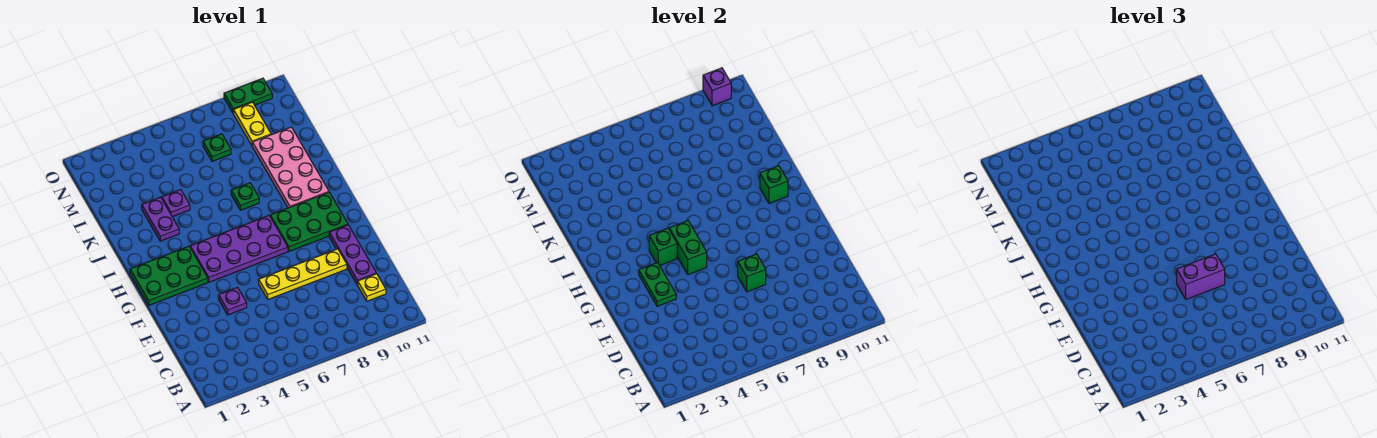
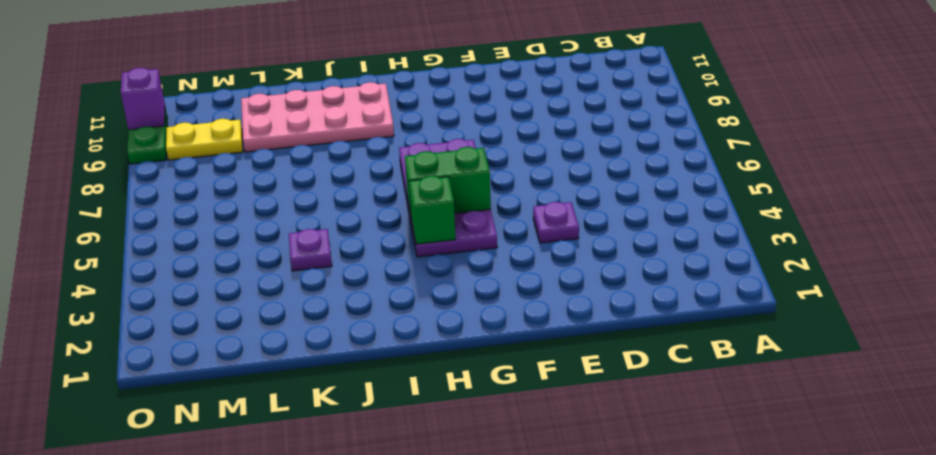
none -> yellow 1x1 plate [358,274,386,301]
none -> purple 1x3 plate [329,225,376,285]
none -> yellow 1x4 plate [259,249,347,299]

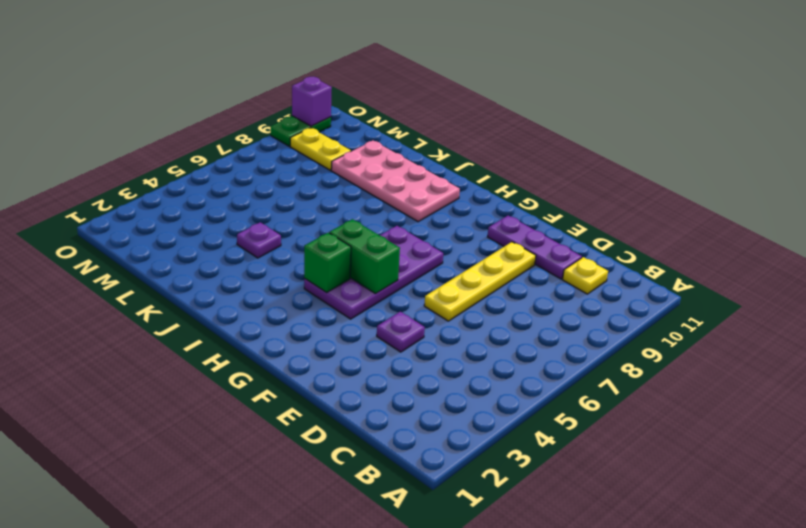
none -> green 2x3 plate [130,246,208,305]
none -> green 2x3 plate [270,192,348,251]
none -> purple 1x2 plate [142,197,179,241]

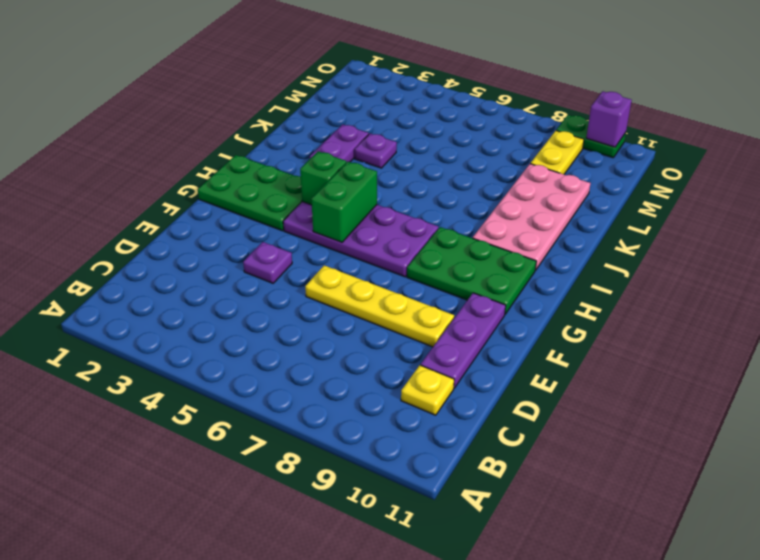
none -> green 1x1 plate [231,183,259,210]
none -> green 1x1 plate [203,134,231,161]
none -> green 1x1 brick [738,254,766,292]

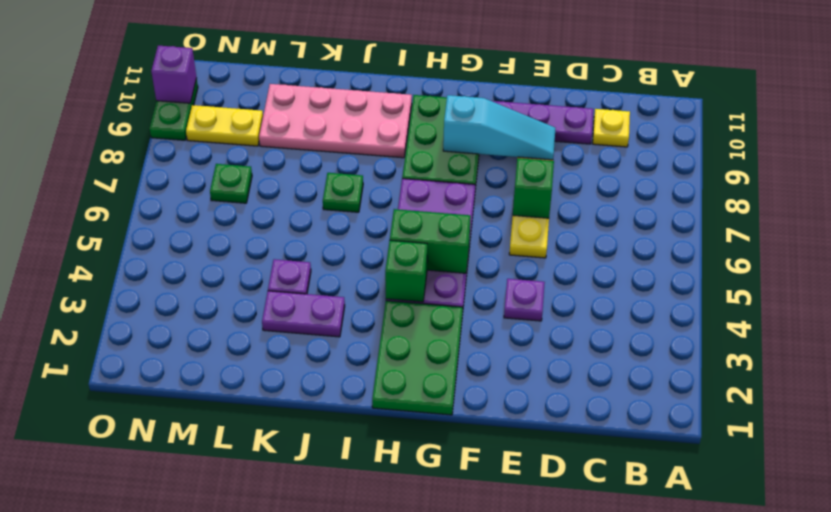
cyan 1x3 slope [443,95,555,160] -> none
none -> green 1x2 plate [639,263,676,306]
none -> green 1x1 brick [760,166,788,203]
none -> purple 1x2 brick [1177,254,1225,299]

